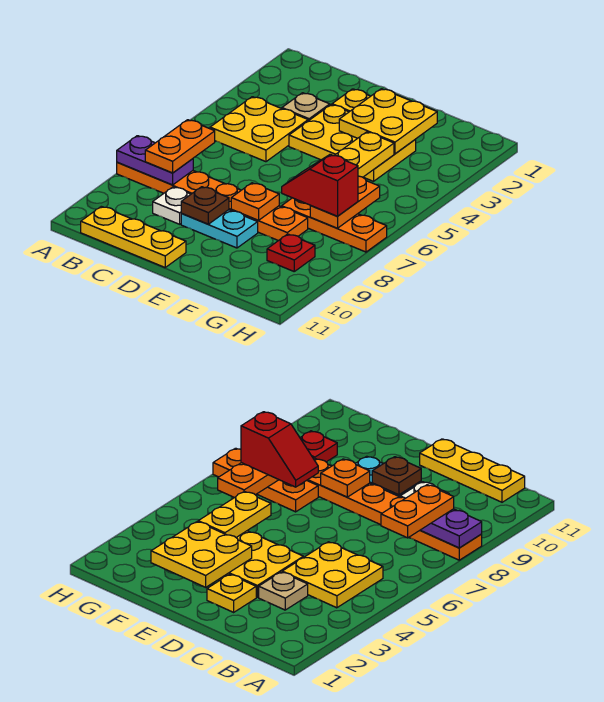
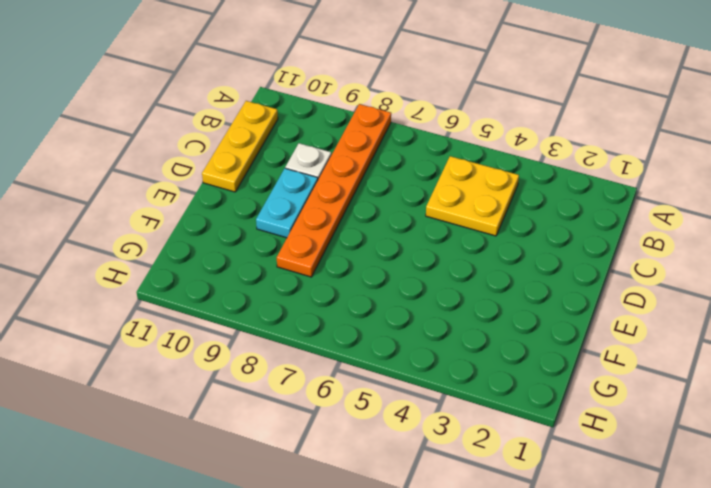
none -> tan 1x1 plate [282,93,330,121]
none -> yellow 1x1 plate [332,89,370,112]
none -> yellow 2x3 plate [289,105,416,181]

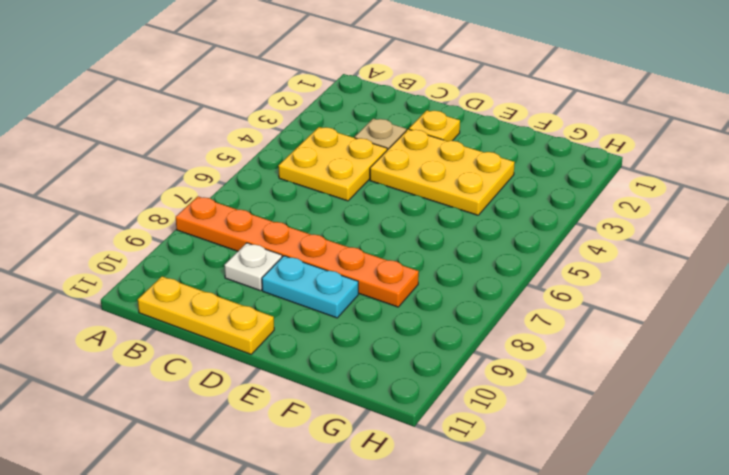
none -> orange 1x3 plate [282,198,387,252]
none -> red 1x1 plate [267,234,315,271]
none -> purple 1x2 plate [117,136,193,185]

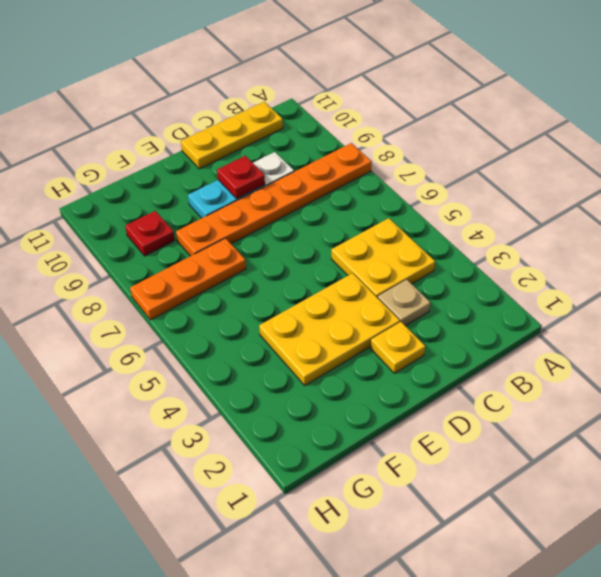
red 1x1 plate [217,156,265,199] -> brown 1x1 plate [181,187,229,224]
none -> purple 1x2 plate [117,136,193,185]
none -> yellow 2x2 plate [339,89,437,154]
none -> orange 1x1 plate [231,183,279,220]

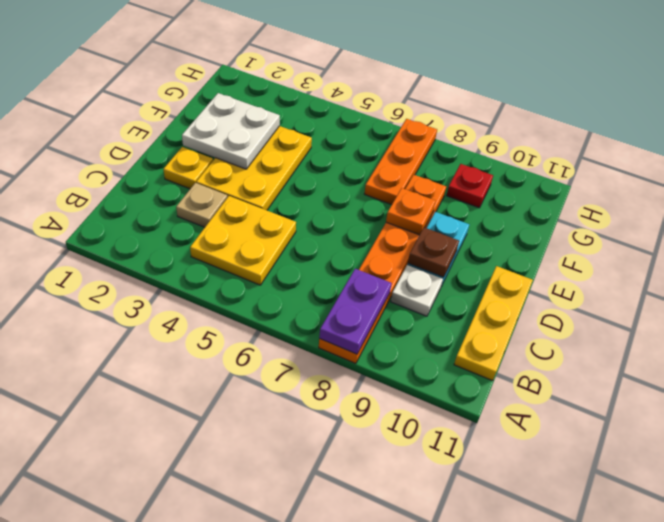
white 2x2 plate [182,93,280,169] -> yellow 2x2 plate [339,89,437,154]
none -> yellow 1x2 plate [334,132,394,177]
none -> orange 1x2 plate [310,176,380,228]
none -> orange 1x2 plate [145,120,215,173]

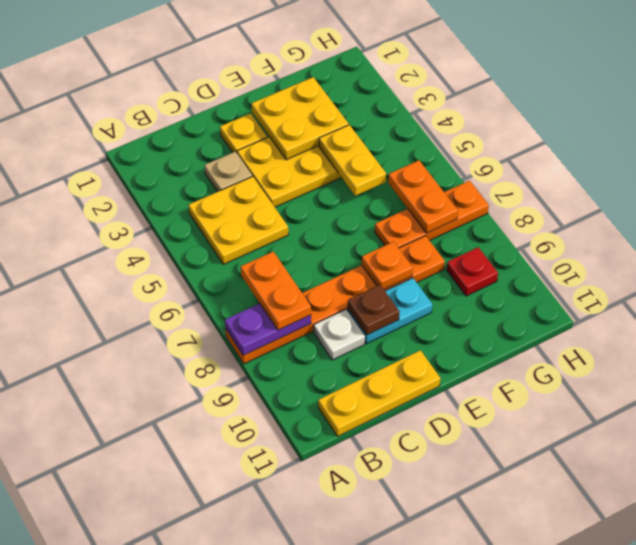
none -> red 1x2 slope [282,154,358,216]

